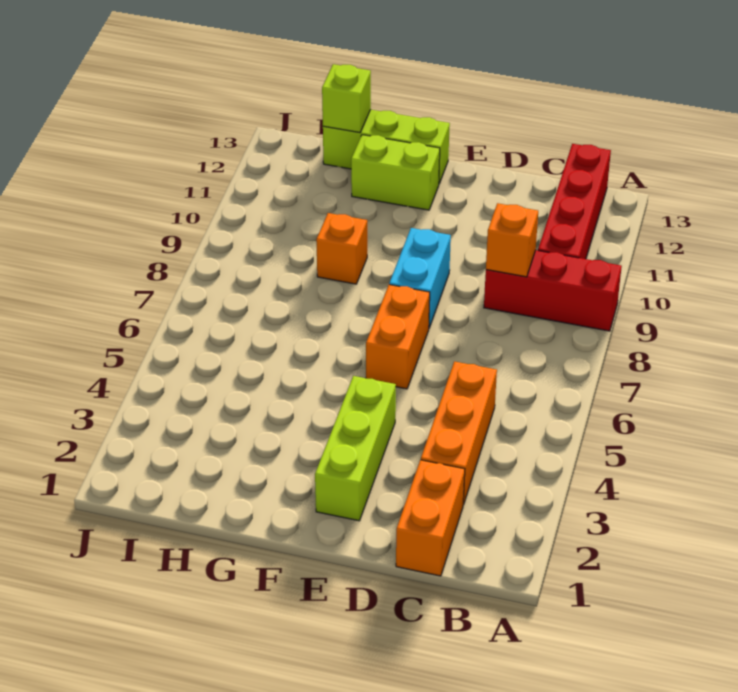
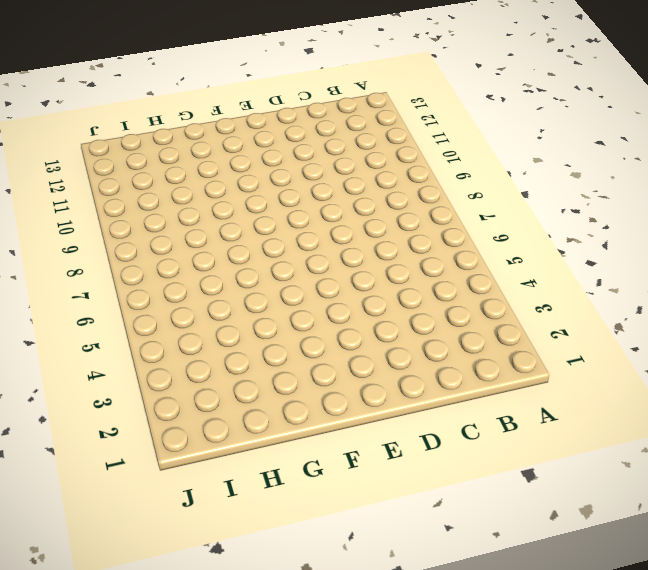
none -> red 1x3 brick [484,250,622,331]
none -> red 1x4 brick [538,144,611,259]
none -> orange 1x2 brick [396,460,465,576]

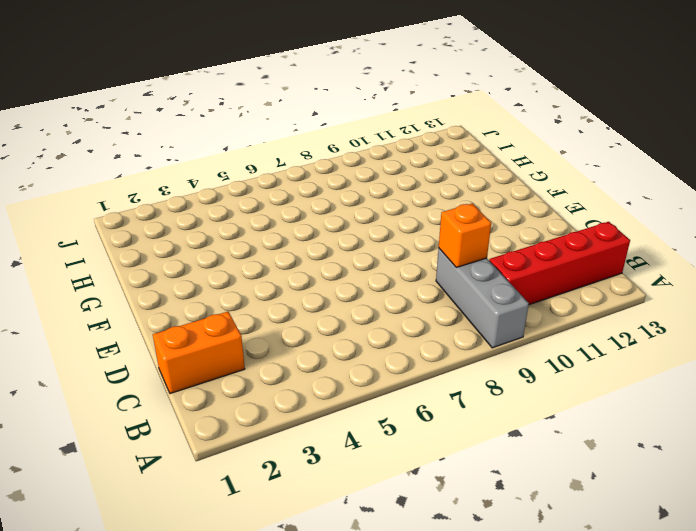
grey 1x3 brick [436,249,529,348] -> red 1x3 brick [484,250,622,331]
none -> orange 1x3 brick [421,361,497,505]
none -> lime 1x3 brick [315,376,396,521]
none -> orange 1x2 brick [366,285,430,389]

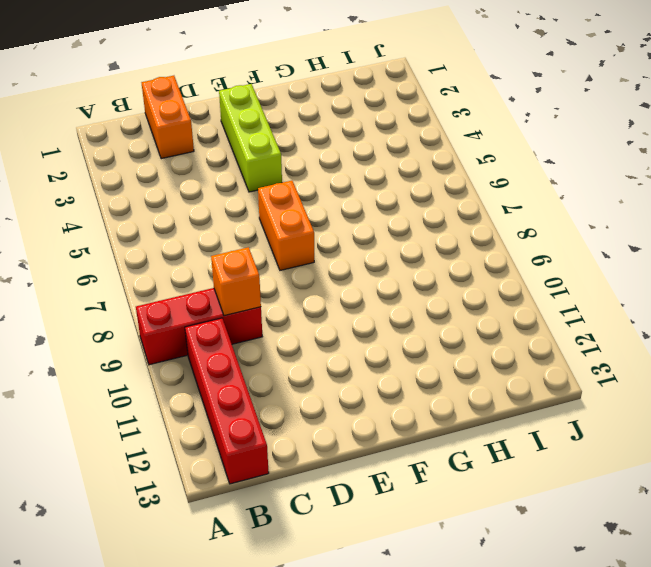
none -> orange 1x3 brick [421,361,497,505]
none -> cyan 1x2 brick [389,228,451,328]
none -> lime 1x2 brick [351,135,440,210]

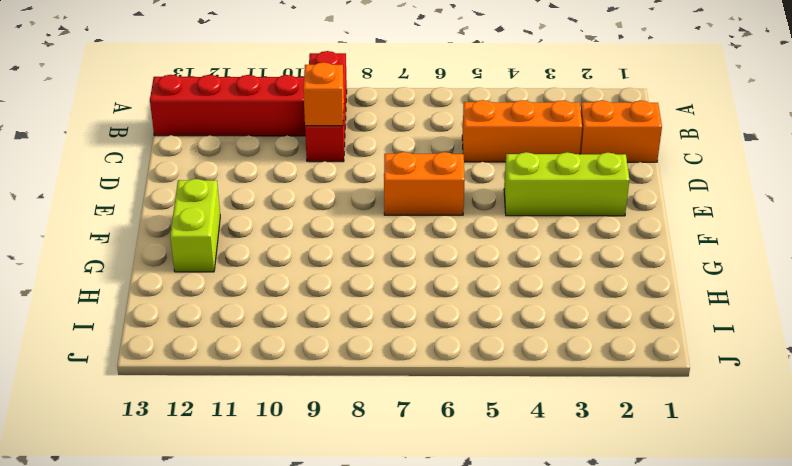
none -> cyan 1x2 brick [389,228,451,328]
none -> lime 1x3 brick [323,110,450,183]
none -> orange 1x1 brick [316,213,367,284]

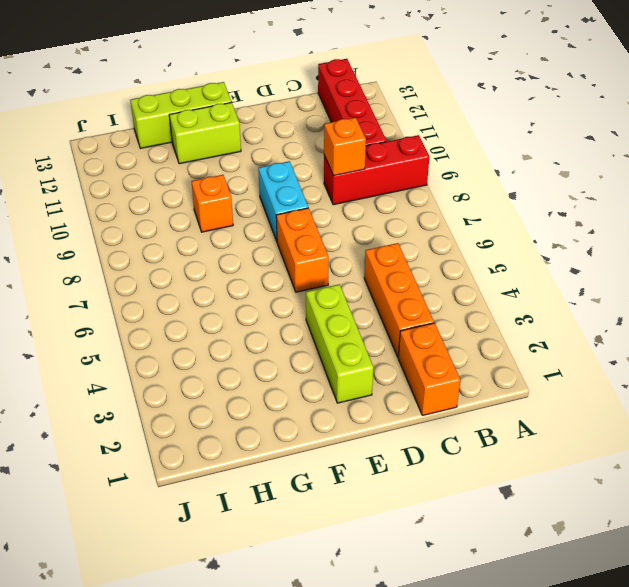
none -> lime 1x1 brick [322,64,371,133]

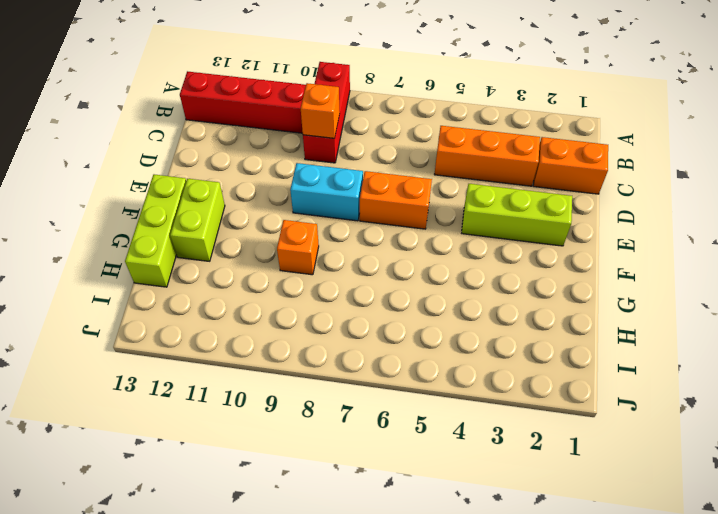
none -> lime 1x1 brick [322,64,371,133]

